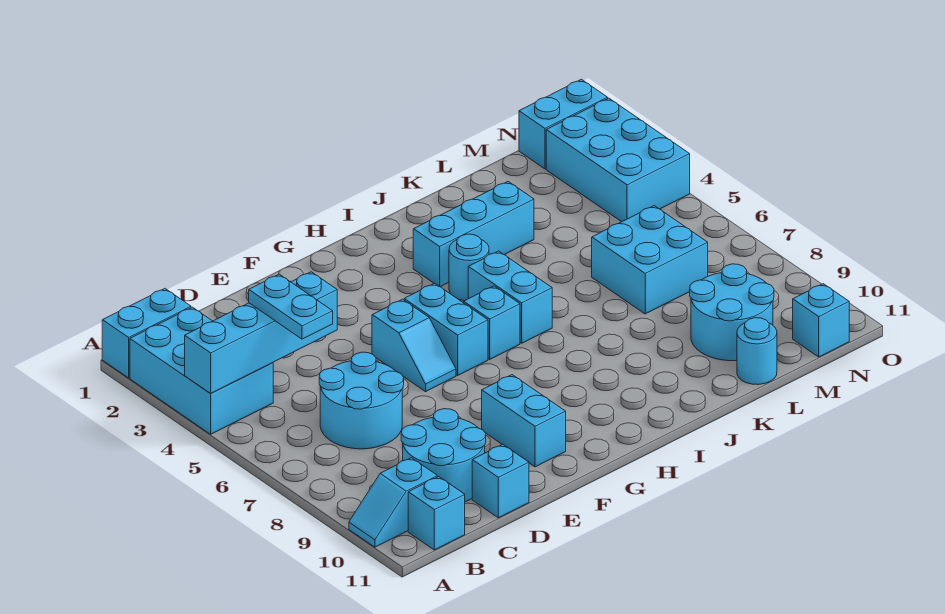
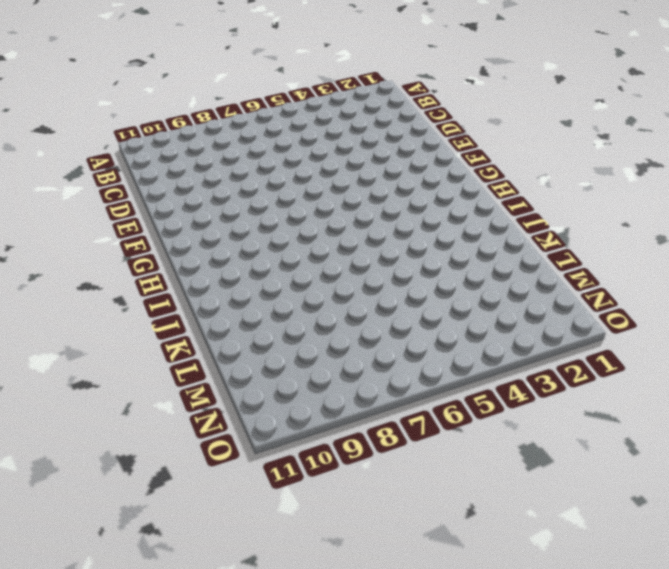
none -> cyan 1x2 brick [102,289,191,378]
none -> cyan 2x3 brick [130,307,273,434]
none -> cyan 1x2 slope [349,458,437,547]

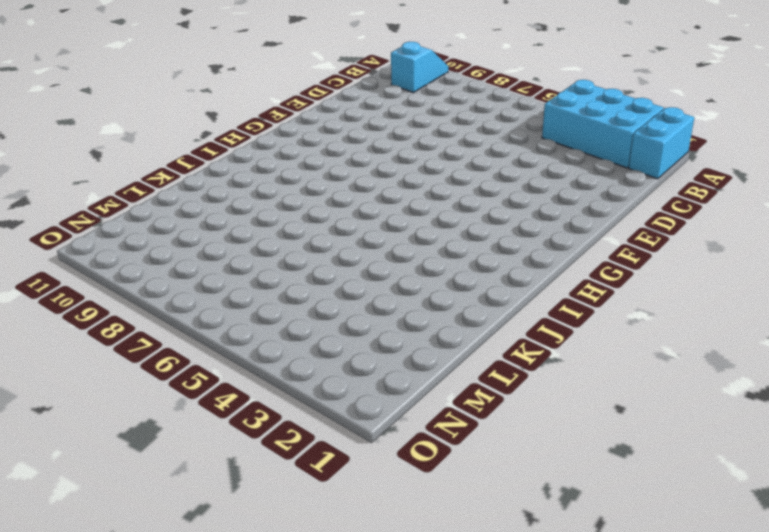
none -> cyan 1x1 brick [408,477,465,550]
none -> cyan 2x2 round brick [319,352,404,449]
none -> cyan 2x2 round brick [401,409,486,502]

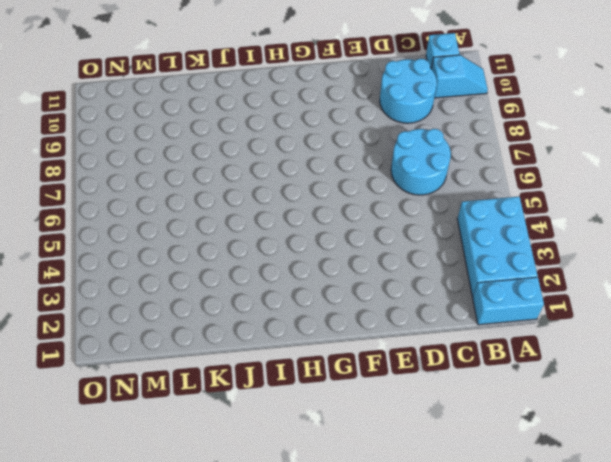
none -> cyan 1x1 brick [472,444,529,518]
none -> cyan 1x2 slope [372,299,456,392]
none -> cyan 1x2 brick [482,375,566,467]

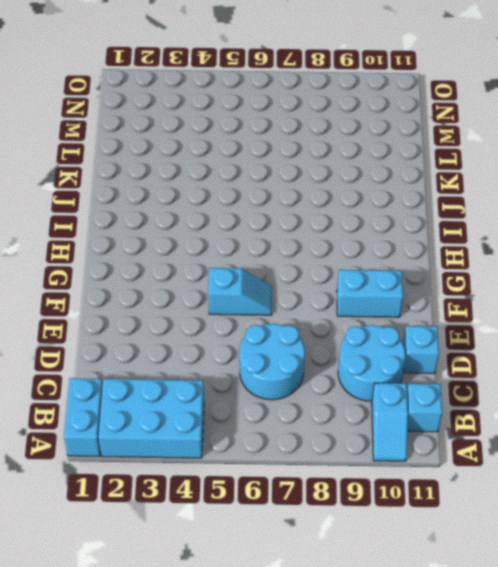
none -> cyan 1x2 brick [404,283,488,375]
none -> cyan 1x1 brick [464,286,520,359]
none -> cyan 1x3 brick [413,182,534,287]

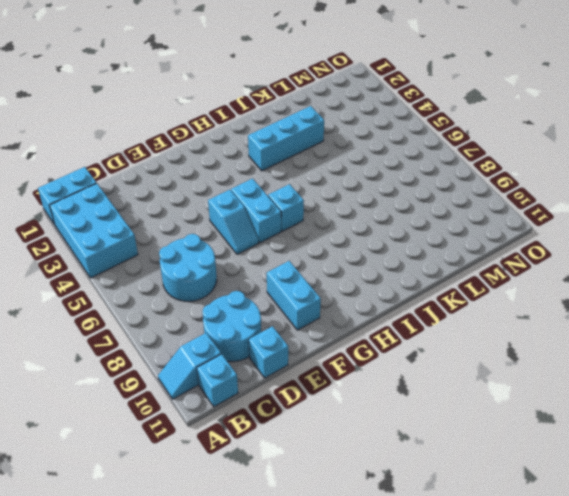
none -> cyan 1x1 round brick [449,234,489,301]
none -> cyan 1x2 brick [468,251,552,343]
none -> cyan 2x2 brick [592,206,708,314]

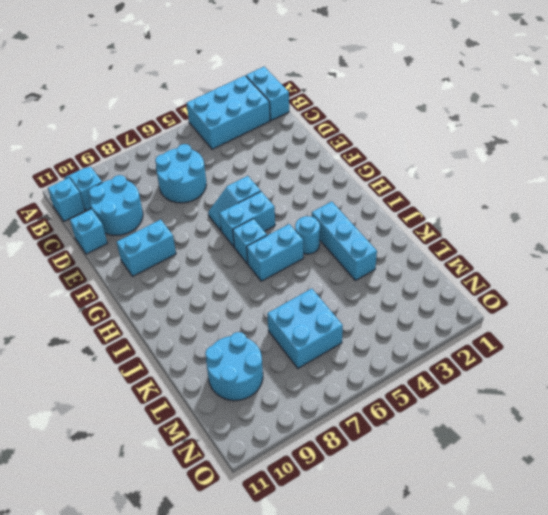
none -> cyan 1x1 round brick [737,318,777,385]
none -> cyan 1x2 brick [519,79,608,169]
none -> cyan 2x3 brick [546,98,690,222]

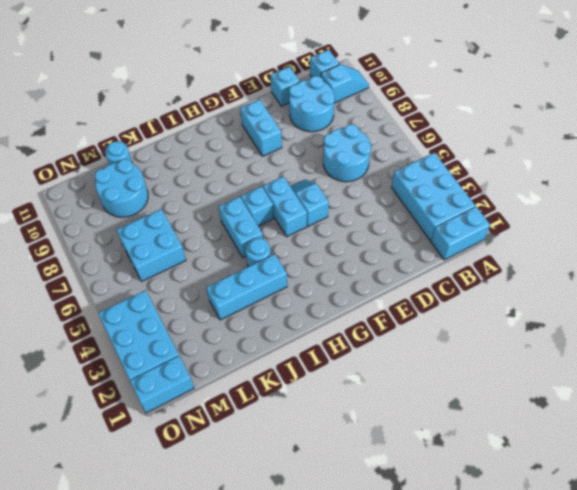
none -> cyan 1x1 brick [793,284,849,357]
none -> cyan 1x4 brick [185,272,337,394]
none -> cyan 1x2 plate [249,274,333,339]

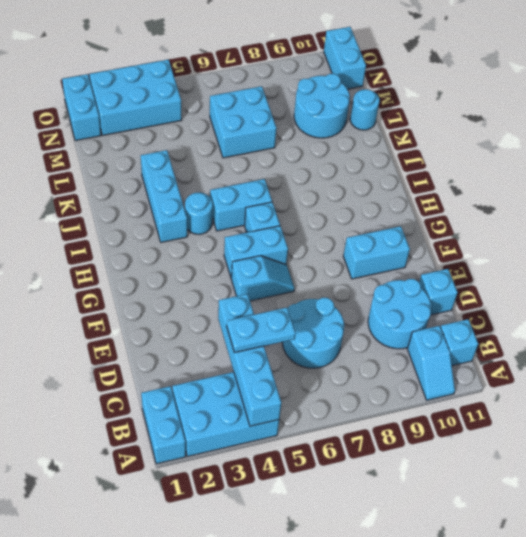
cyan 1x2 brick [324,27,366,89] -> cyan 1x1 brick [793,284,849,357]

